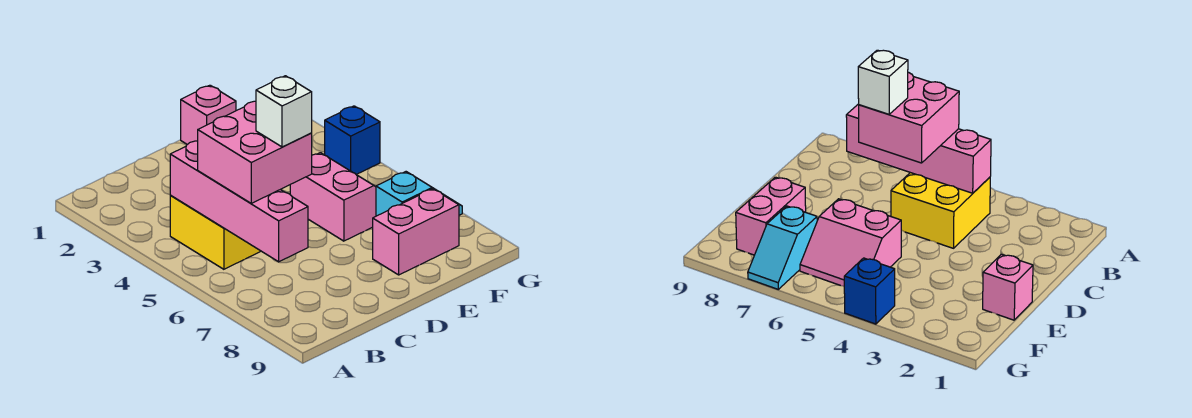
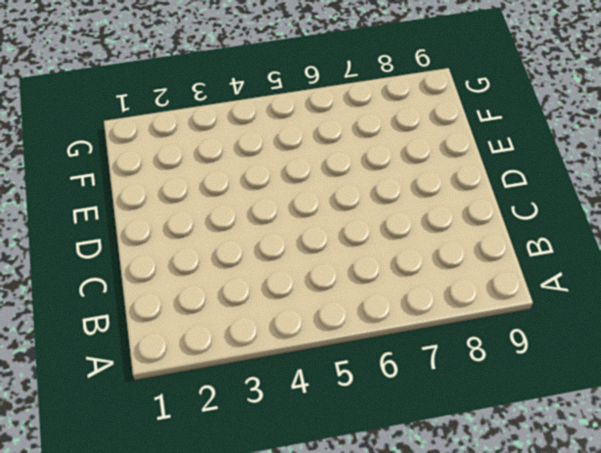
none -> yellow 2x2 brick [170,196,261,269]
none -> pink 1x1 brick [181,85,236,144]

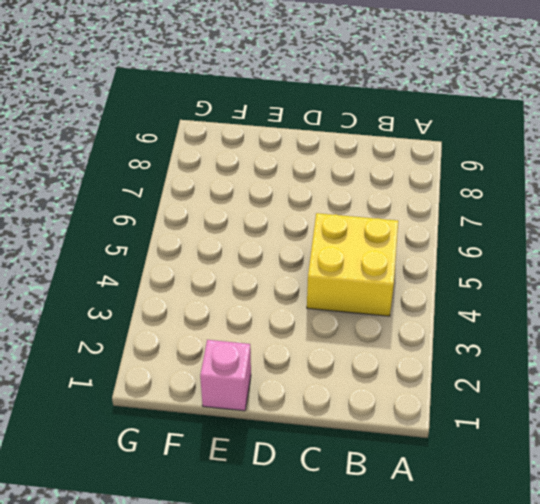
none -> pink 2x2 slope [290,153,376,241]
none -> pink 1x2 brick [373,189,459,275]

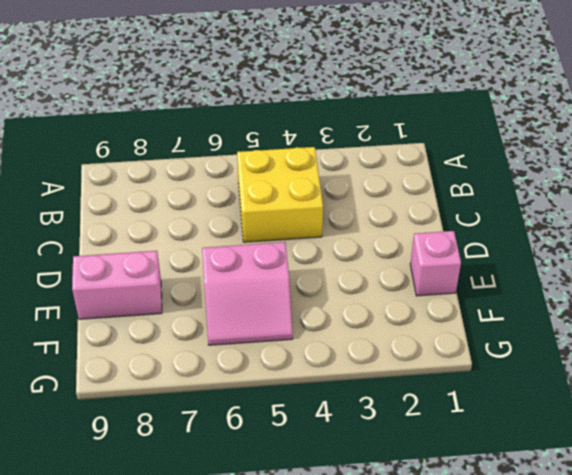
pink 1x2 brick [72,251,162,319] -> pink 1x2 brick turned to [373,189,459,275]
none -> cyan 1x2 slope [376,172,462,216]
none -> blue 1x1 brick [325,106,380,175]

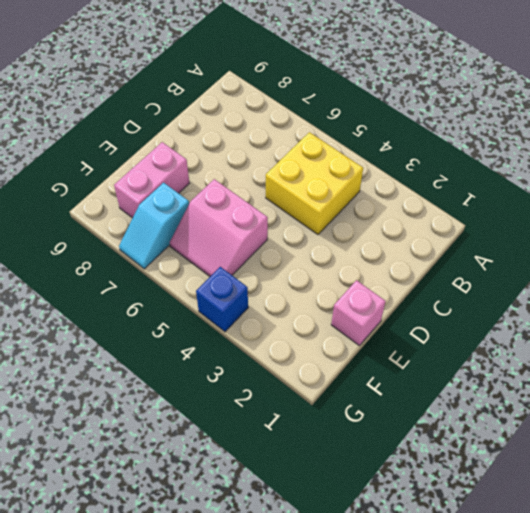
none -> pink 1x4 brick [170,141,308,262]
none -> pink 2x2 brick [198,101,312,203]

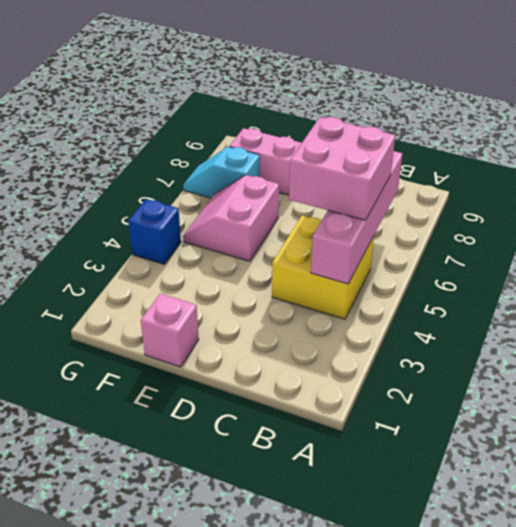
none -> white 1x1 brick [256,76,312,147]

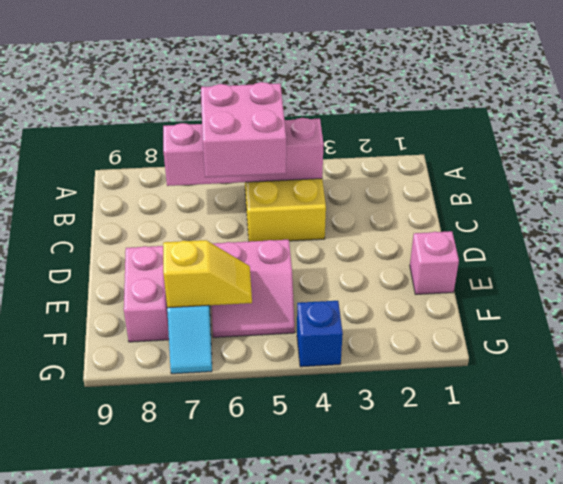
yellow 1x2 slope [163,240,252,308] -> none
none -> white 1x1 brick [256,76,312,147]

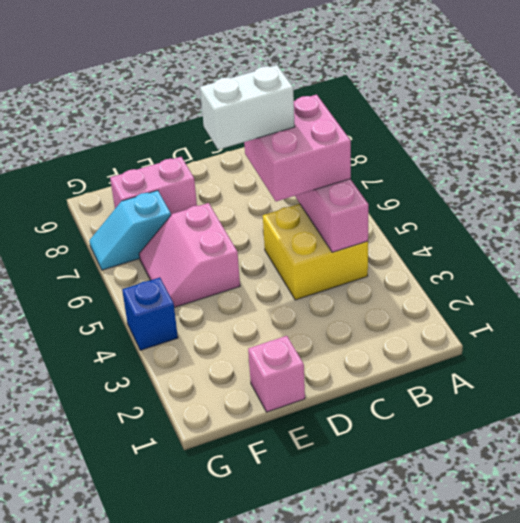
white 1x2 brick [200,65,295,150] -> white 1x1 brick [256,76,312,147]

